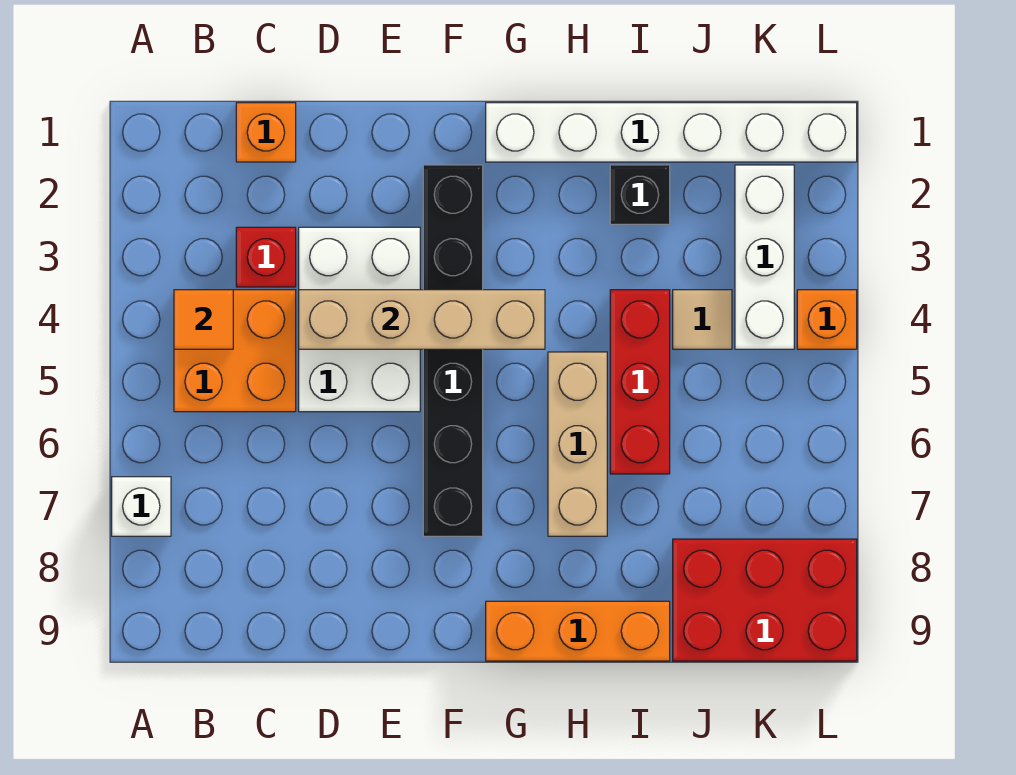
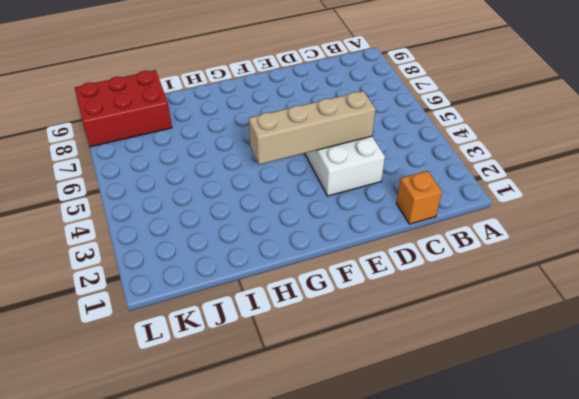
none -> white 1x1 brick [112,477,171,536]
none -> orange 2x2 brick [174,290,296,412]
none -> red 1x1 brick [236,227,296,287]

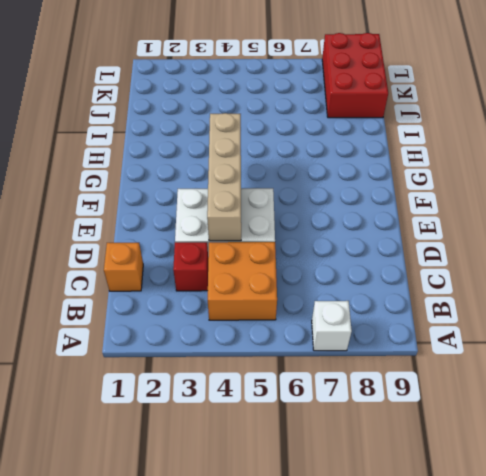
none -> black 1x6 brick [423,165,483,536]
none -> white 1x6 brick [486,103,857,162]
none -> orange 1x3 brick [486,601,670,661]

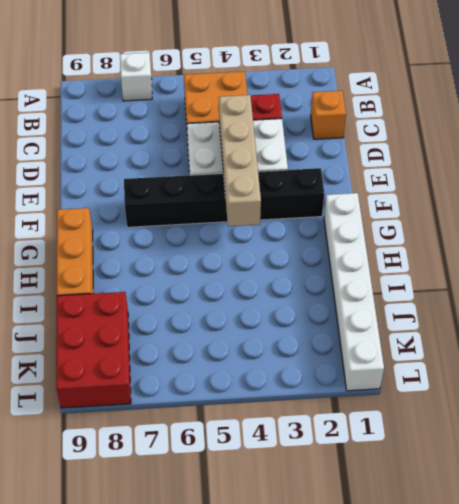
none -> tan 1x3 brick [548,352,607,536]
none -> black 1x1 brick [610,165,670,224]
none -> red 1x3 brick [610,290,670,474]

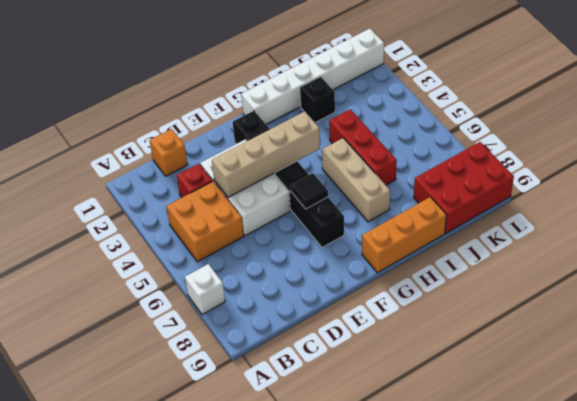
black 1x1 tile [291,173,328,209] -> none
none -> tan 1x1 tile [673,290,732,349]
none -> white 1x3 brick [735,165,794,349]
none -> orange 1x1 brick [797,290,857,349]

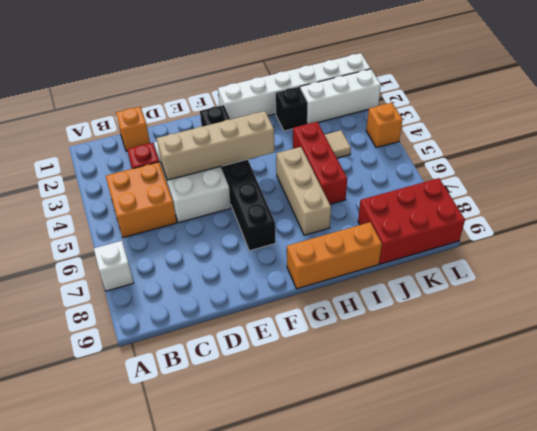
white 1x3 brick [300,69,381,124] -> white 1x3 brick turned to [735,165,794,349]
none -> orange 1x1 tile [174,290,233,349]

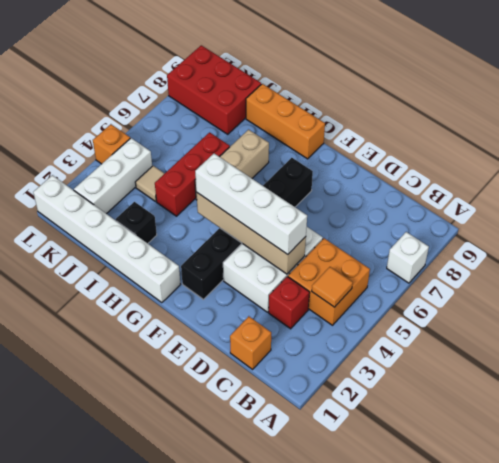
white 1x4 brick [195,154,307,255] -> none

